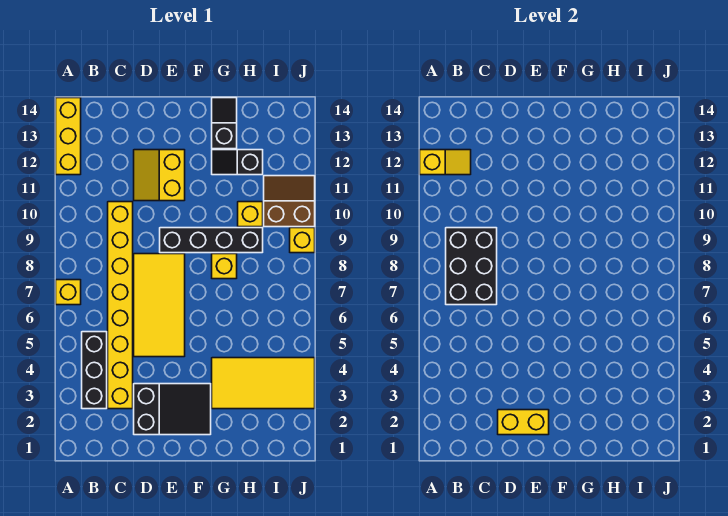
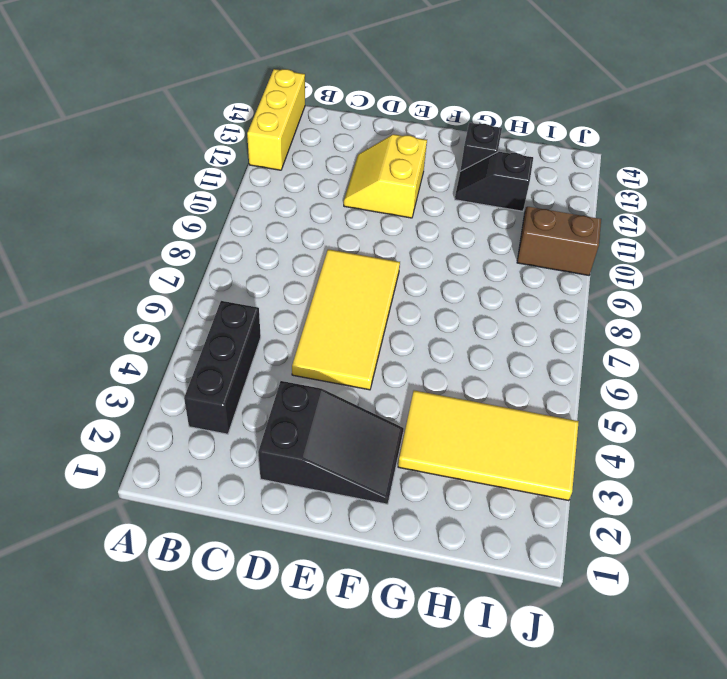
none -> yellow 1x1 brick [56,280,81,305]
none -> yellow 1x8 brick [108,202,133,409]
none -> black 1x4 brick [160,228,263,253]

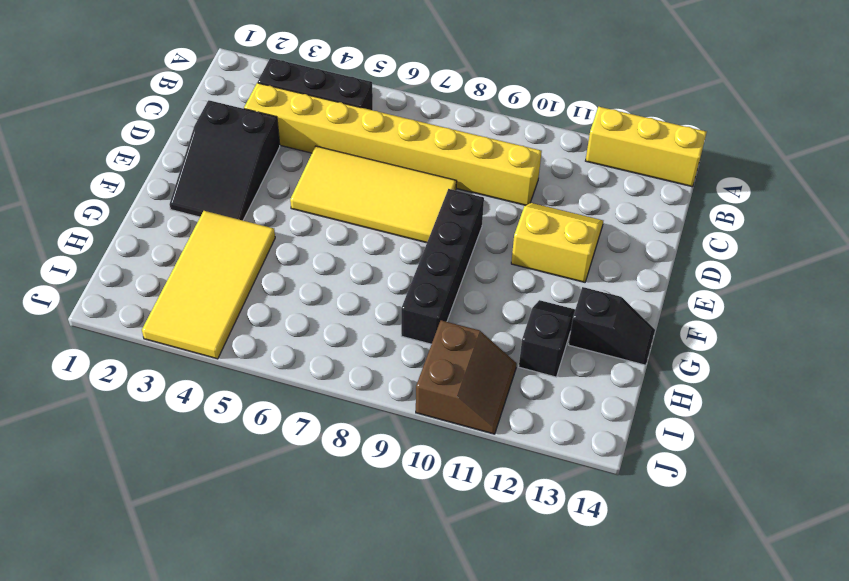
none -> yellow 1x1 brick [56,280,81,305]
none -> yellow 1x1 brick [212,254,237,279]
none -> yellow 1x1 brick [238,202,263,227]

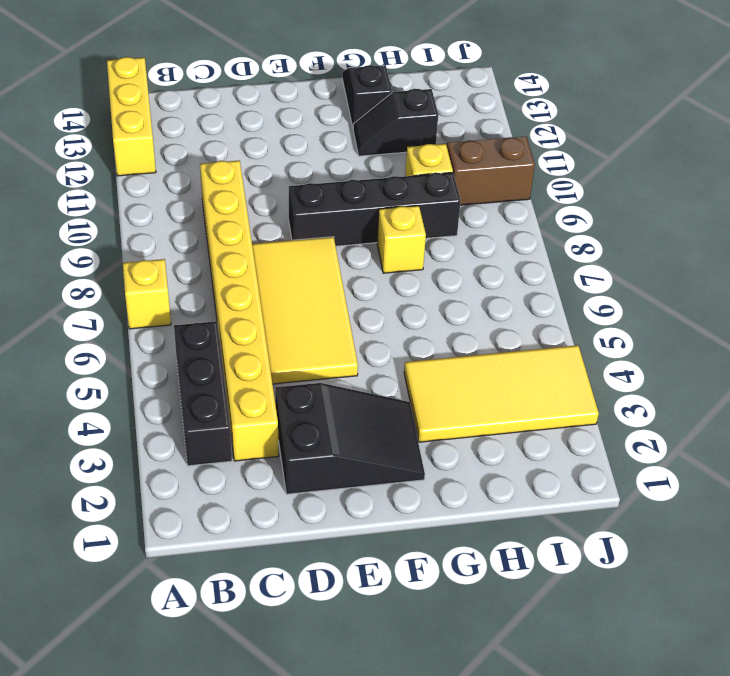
none -> yellow 2x2 slope [134,150,185,201]
none -> yellow 1x1 brick [290,228,315,253]
none -> yellow 1x2 slope [420,150,471,175]

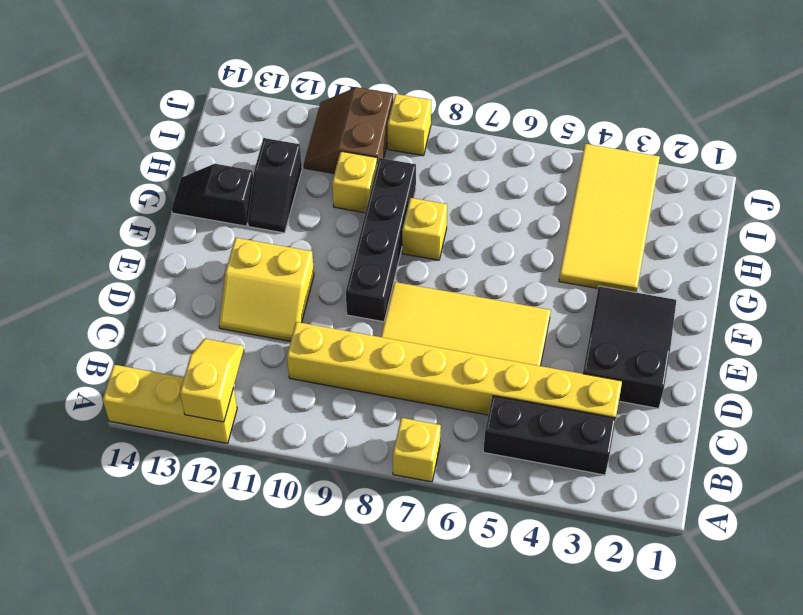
none -> black 2x3 brick [446,228,497,305]
none -> yellow 1x2 brick [498,410,549,435]

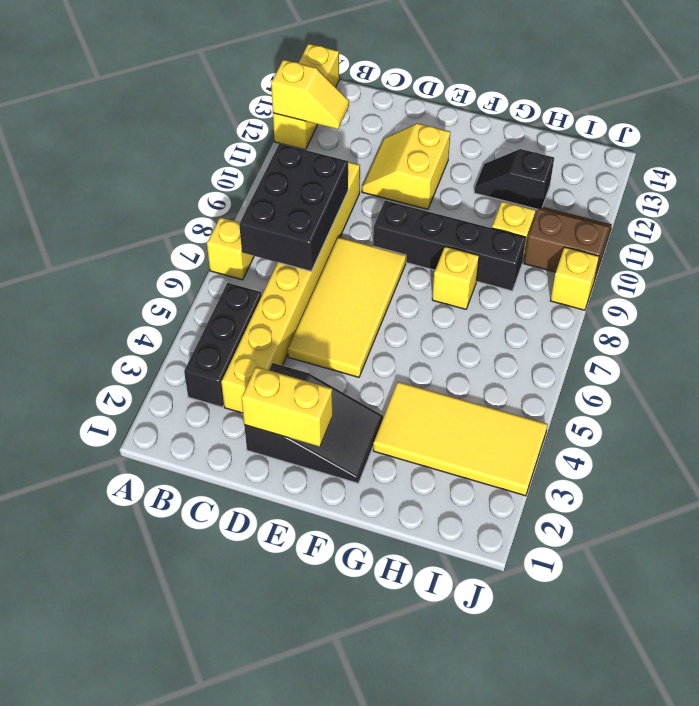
none -> black 1x2 slope [212,98,237,149]

